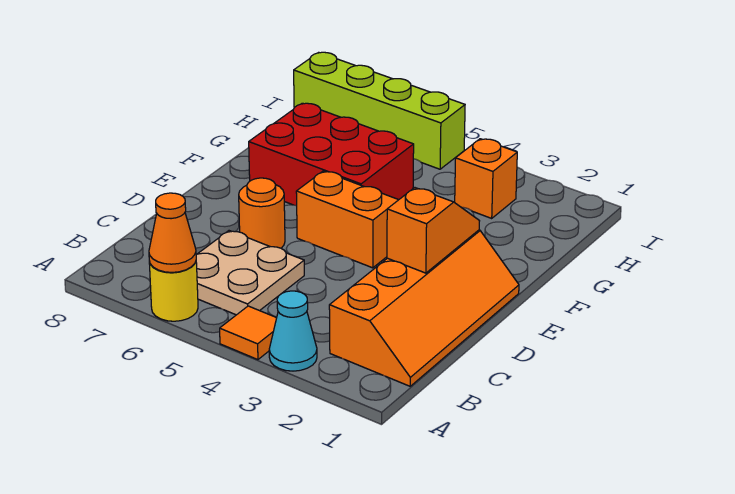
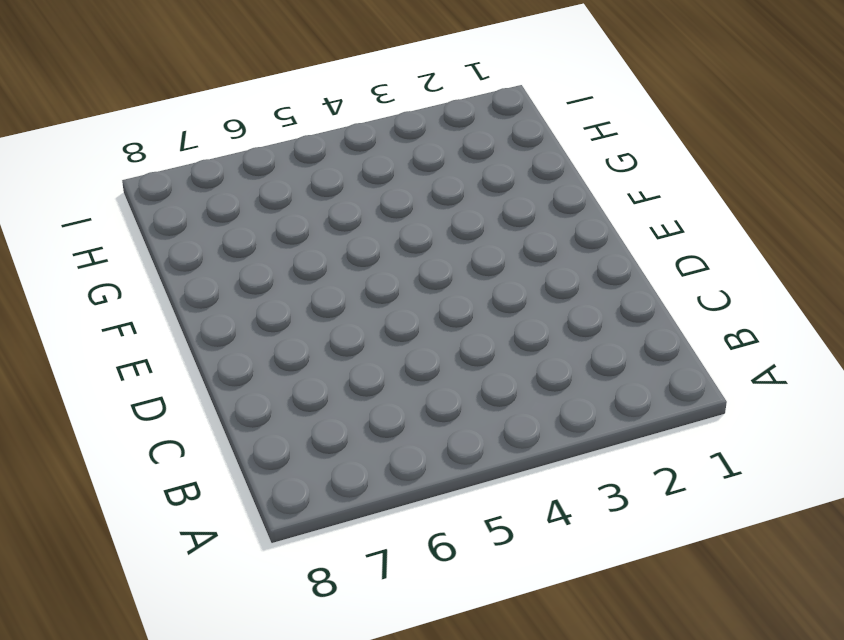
none -> cyan 1x1 cone [269,291,317,371]
none -> orange 1x1 tile [220,306,276,360]
none -> yellow 1x1 round brick [149,261,198,321]

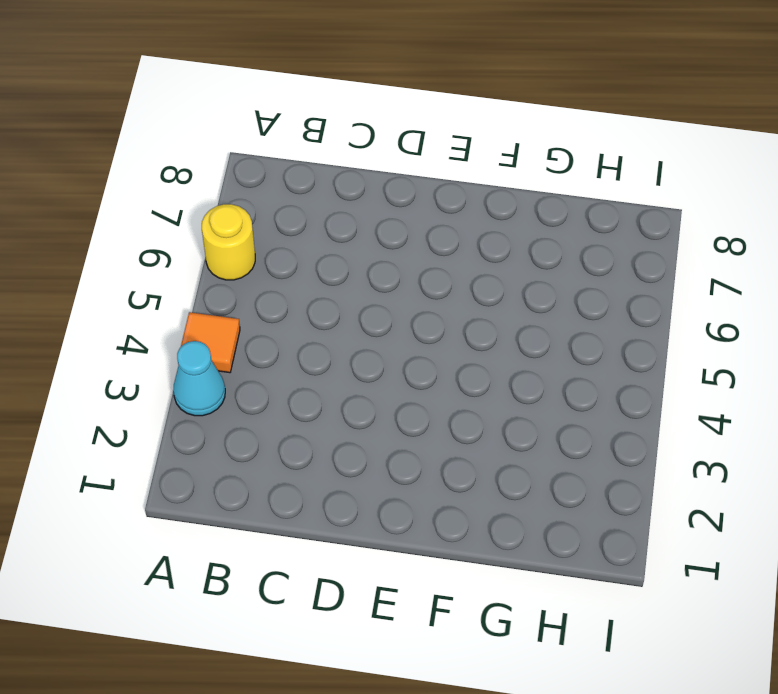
none -> orange 2x4 slope [329,230,519,386]
none -> tan 2x2 plate [196,231,304,315]
none -> orange 1x1 round brick [239,178,285,248]

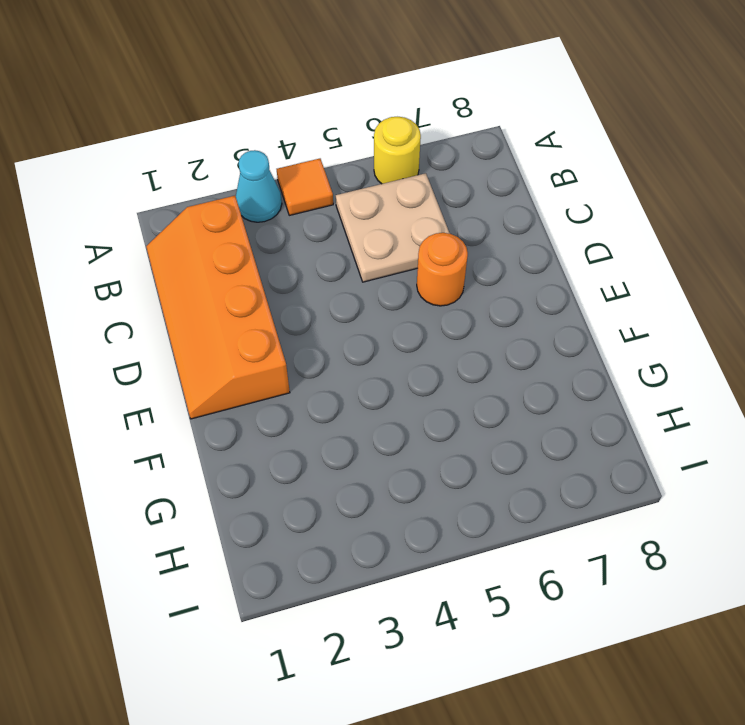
none -> orange 1x2 brick [296,171,398,268]
none -> red 2x3 brick [249,103,414,206]
none -> orange 1x1 brick [455,139,517,218]

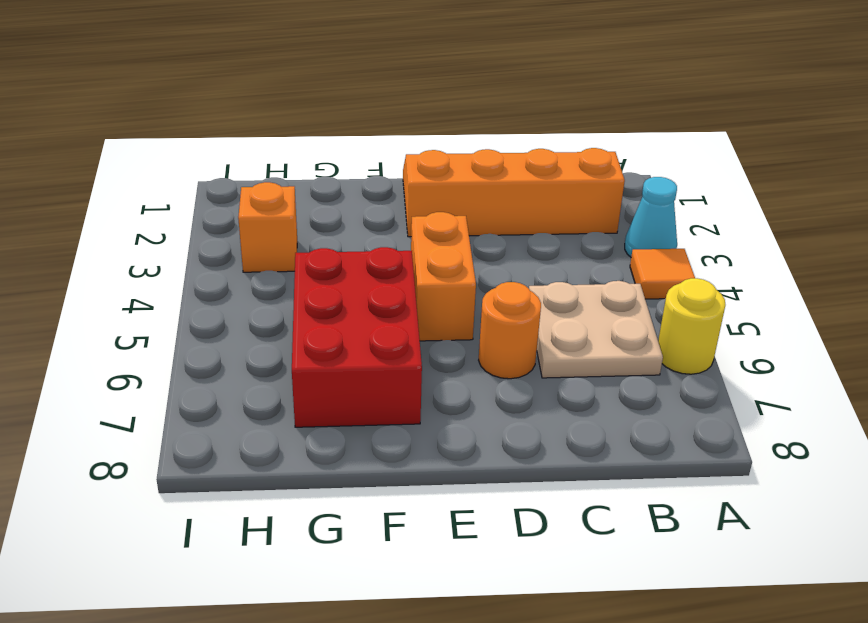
none -> lime 1x4 brick [294,52,465,169]
none -> orange 1x1 cone [149,193,196,272]
none -> orange 1x2 slope [387,188,479,273]

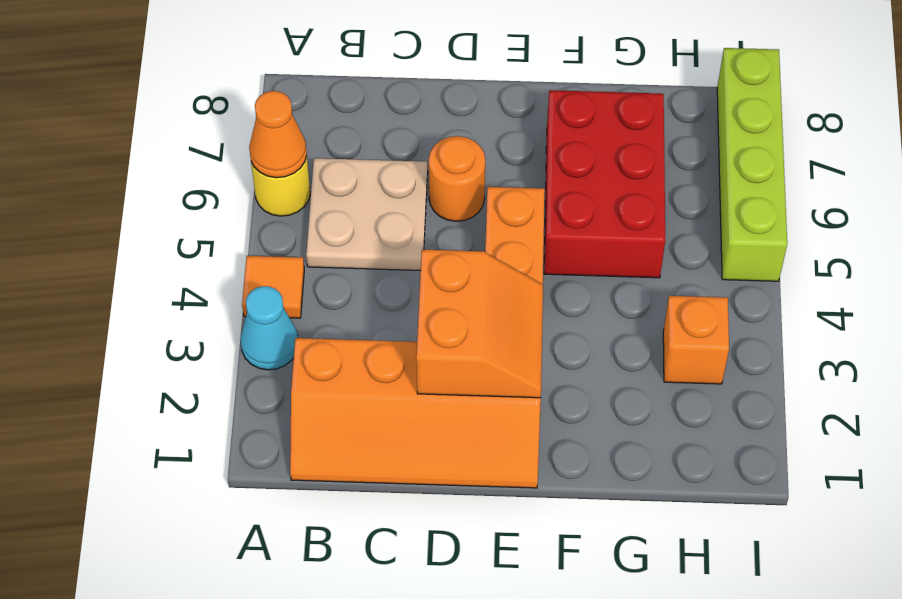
orange 2x2 slope [416,250,543,398] -> orange 1x2 slope [387,188,479,273]

